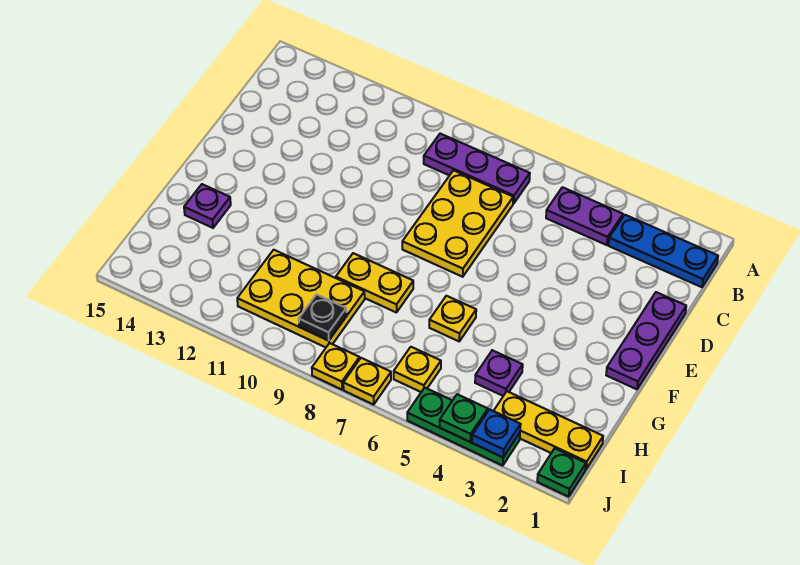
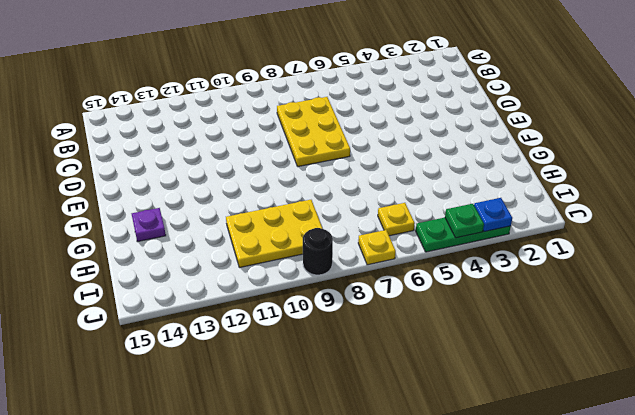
black 1x1 round brick [303,228,333,275] -> none
none -> blue 1x3 plate [608,215,718,287]
none -> purple 1x2 plate [546,187,623,245]
none -> purple 1x3 plate [424,134,530,204]

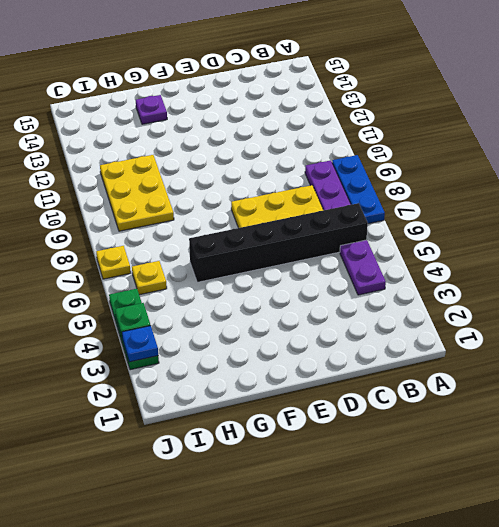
blue 1x3 plate [332,155,385,224] -> blue 1x3 plate moved to [608,215,718,287]
black 1x6 brick [189,203,368,282] -> yellow 1x1 plate [429,296,476,341]
none -> purple 1x3 plate [606,292,686,389]
none -> yellow 1x2 plate [336,253,413,313]
none -> purple 1x1 plate [475,350,523,396]

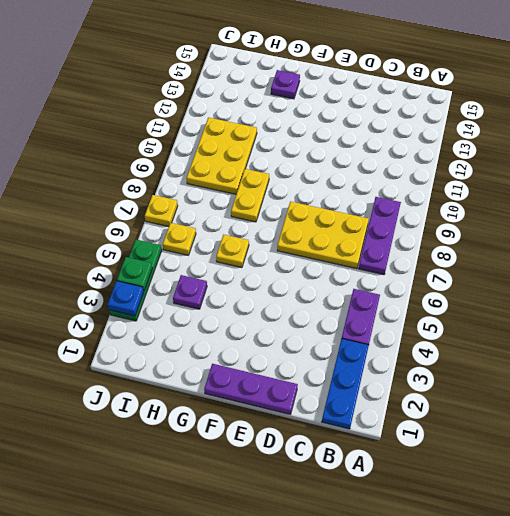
none -> yellow 1x3 plate [494,391,603,469]
none -> green 1x1 plate [537,448,586,497]
none -> yellow 1x1 plate [312,343,359,390]

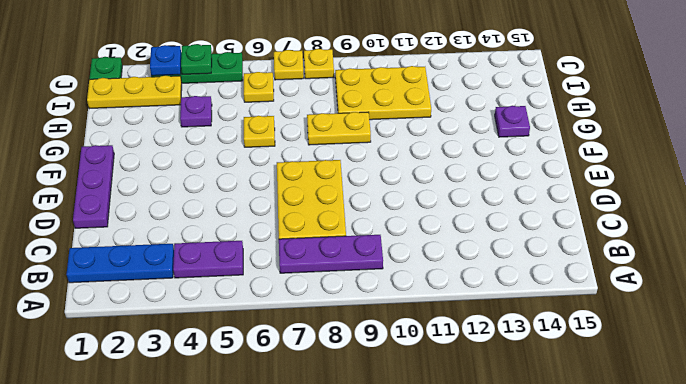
none -> black 1x1 plate [299,295,346,341]

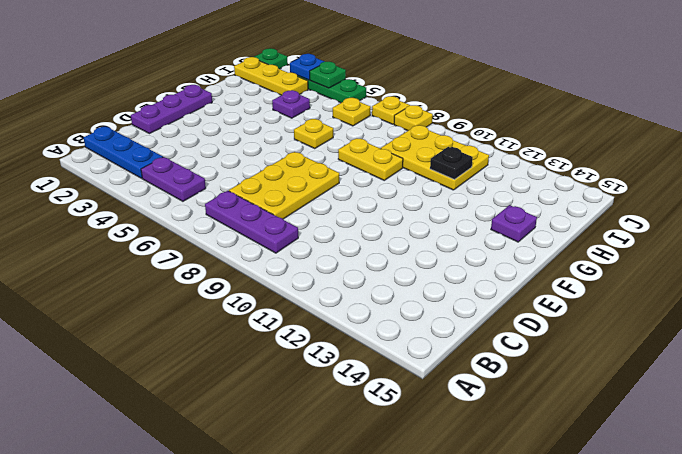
black 1x1 plate [430,147,473,180] -> black 1x1 plate moved to [299,295,346,341]

